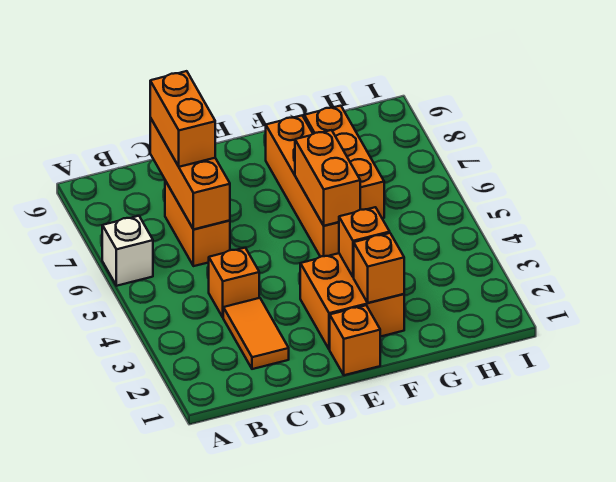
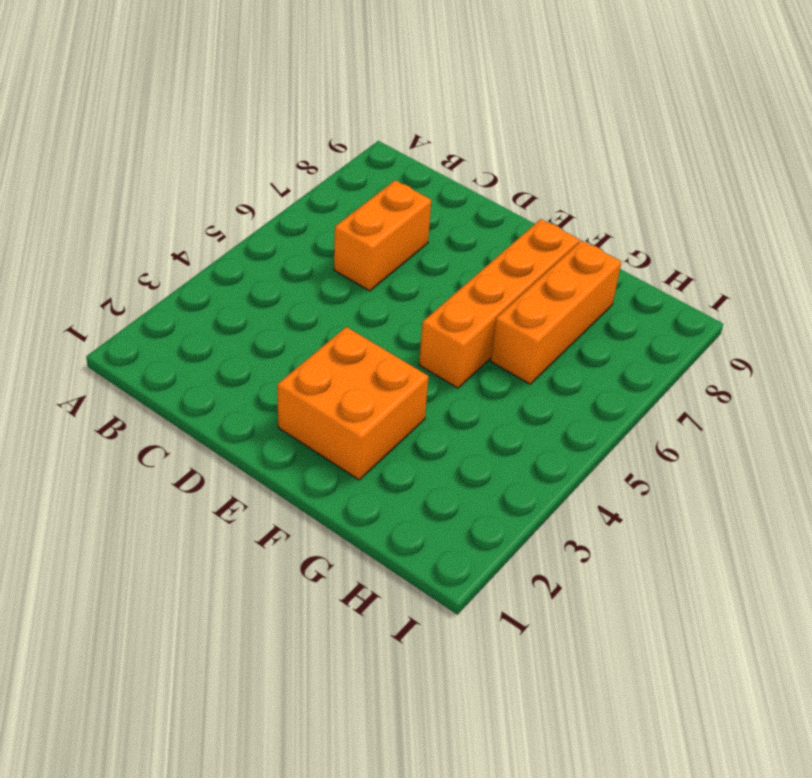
none -> white 1x1 brick [102,216,153,286]
none -> orange 1x2 tile [223,298,289,369]
none -> orange 1x1 brick [209,248,259,317]

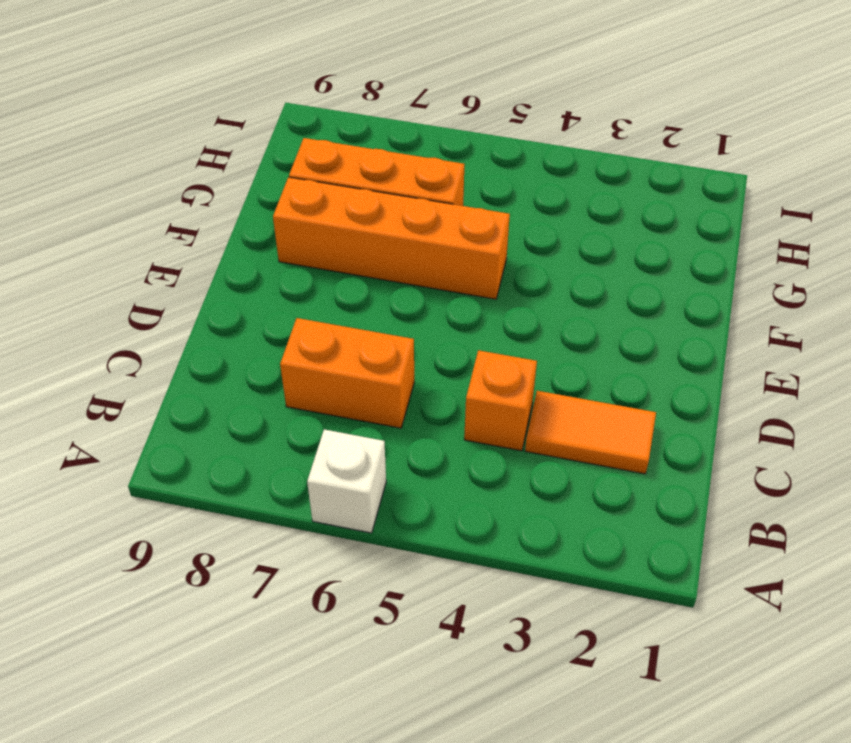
none -> orange 1x1 brick [330,305,380,375]
none -> orange 2x2 brick [300,253,404,350]
none -> orange 1x3 brick [150,118,230,230]

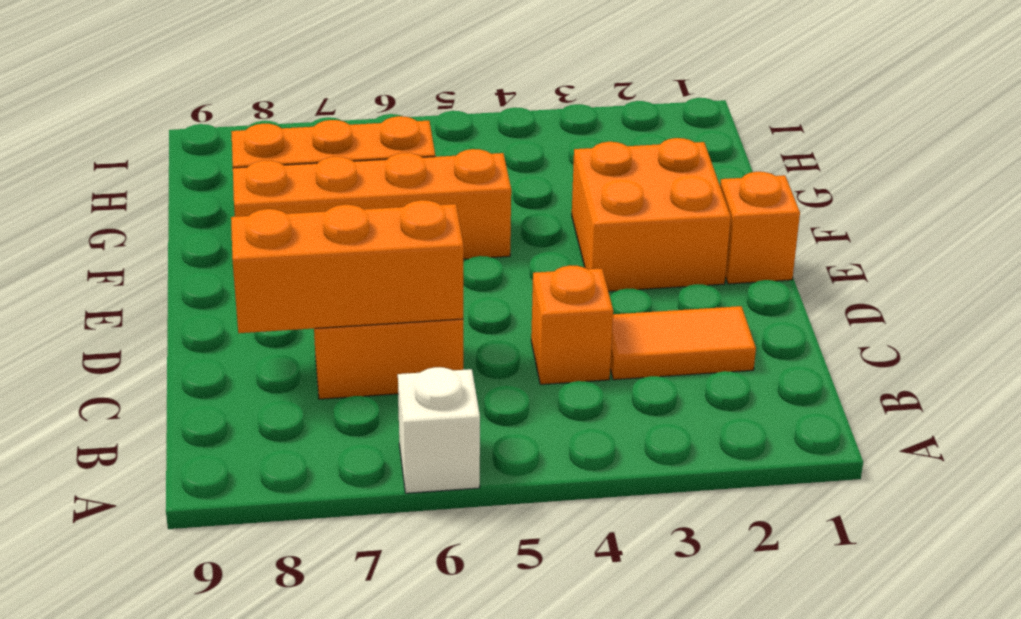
none -> orange 1x1 brick [354,233,404,303]
none -> orange 1x1 brick [339,207,390,277]
none -> orange 1x2 brick [295,130,360,226]

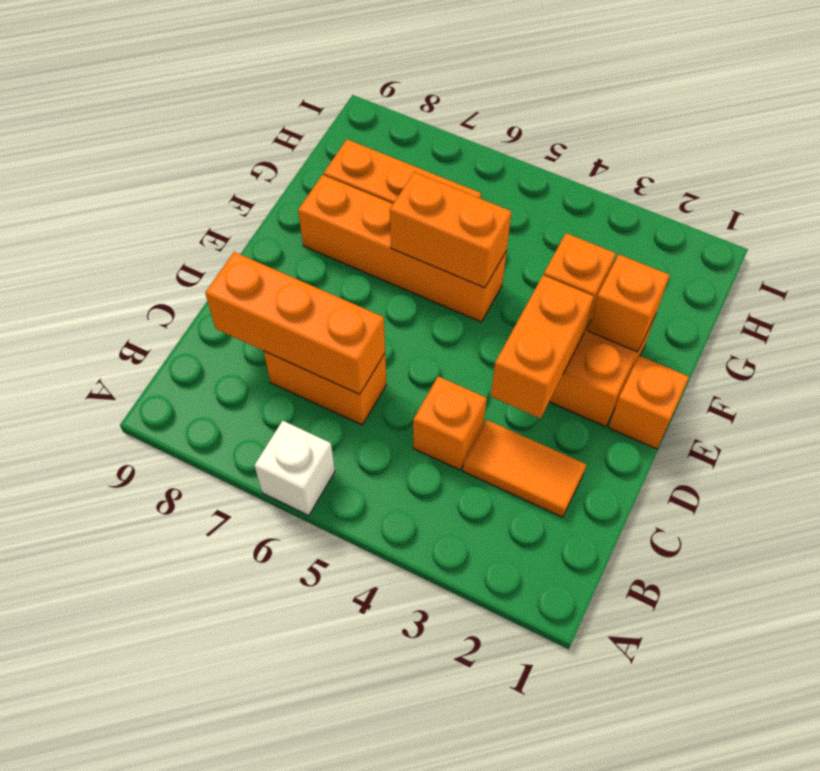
orange 1x2 brick [491,275,594,418] -> orange 1x2 brick turned to [150,71,215,167]

